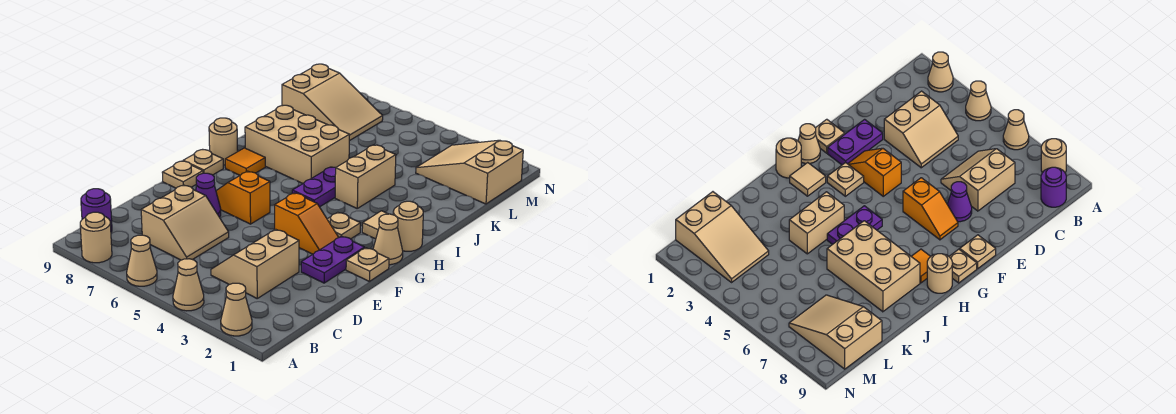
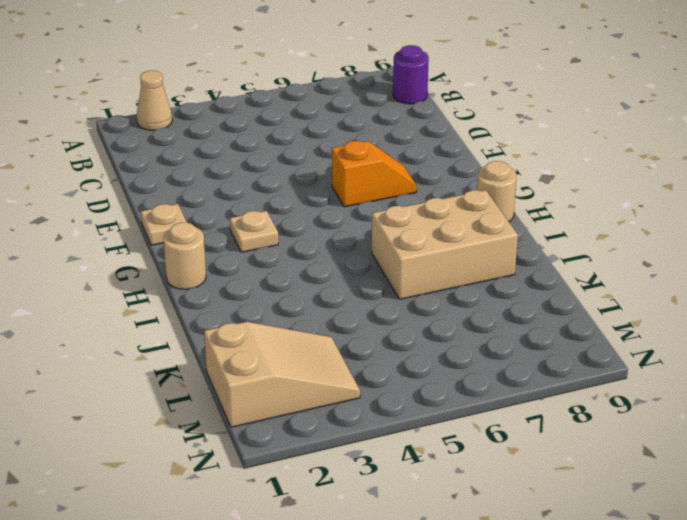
none -> tan 1x1 cone [173,259,204,311]
none -> tan 1x1 cone [127,235,157,286]
none -> tan 1x1 round brick [80,212,112,263]

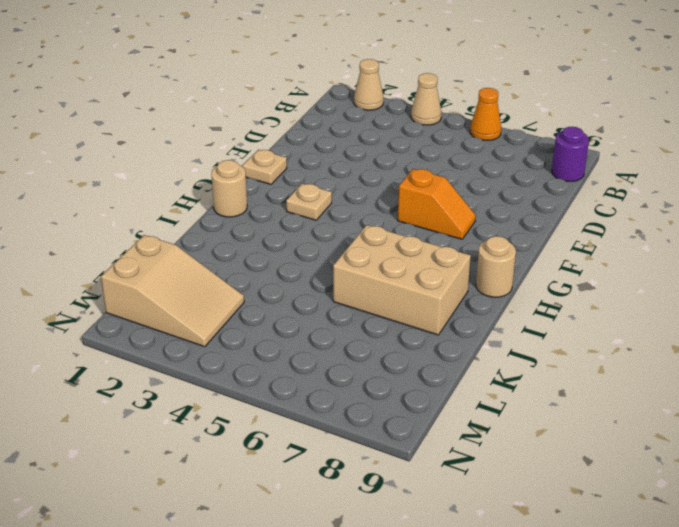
orange 1x1 cone [470,88,501,140] -> tan 1x1 cone [127,235,157,286]
none -> tan 1x1 round brick [80,212,112,263]
none -> tan 2x2 slope [211,229,299,298]
none -> tan 2x2 slope [141,185,229,260]

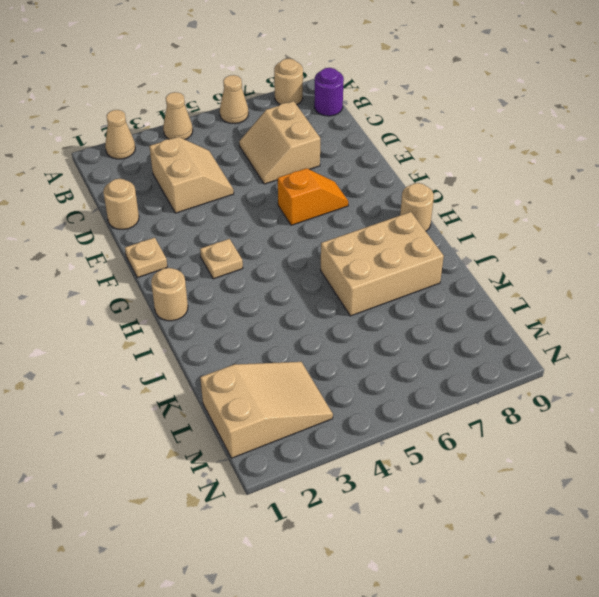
tan 1x1 round brick [103,179,139,230] -> none
none -> purple 1x2 plate [301,236,365,283]
none -> purple 1x1 cone [196,173,221,217]
none -> orange 1x2 slope [275,193,339,254]

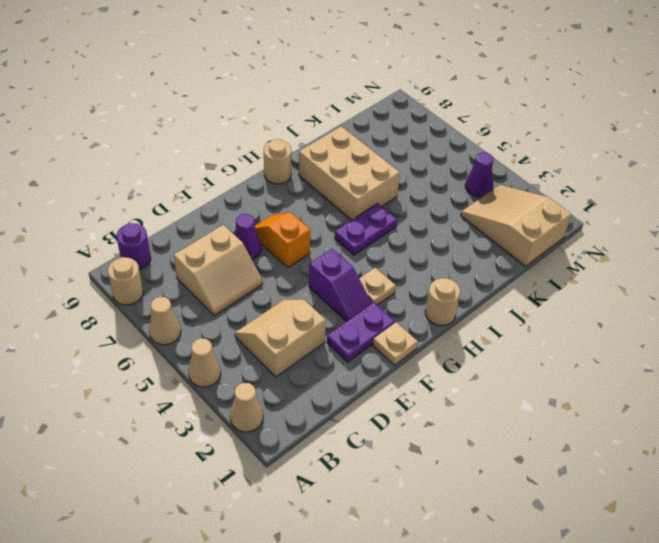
purple 1x2 slope [309,249,372,322] -> orange 1x2 slope [275,193,339,254]
purple 1x1 cone [465,152,493,197] -> none
none -> tan 1x1 plate [162,161,203,188]
none -> tan 1x1 cone [373,214,403,265]
none -> tan 1x1 plate [183,150,223,175]

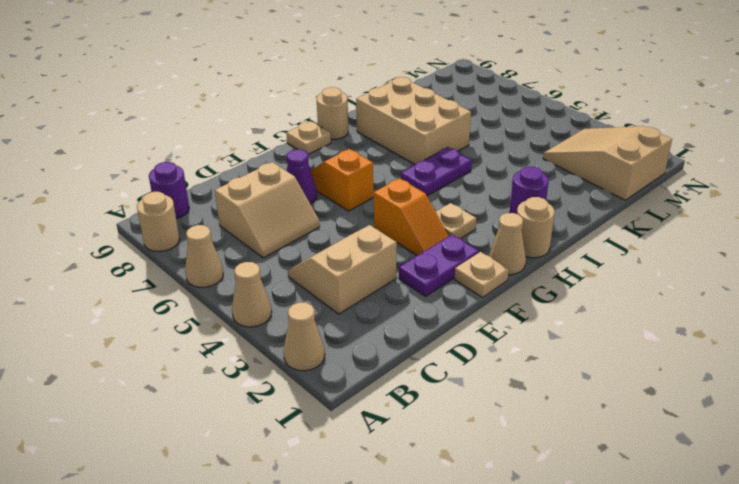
purple 1x1 round brick [510,167,549,214] -> none
none -> tan 1x1 plate [162,161,203,188]
none -> tan 1x1 tile [362,211,388,239]
none -> orange 1x1 tile [225,148,265,175]

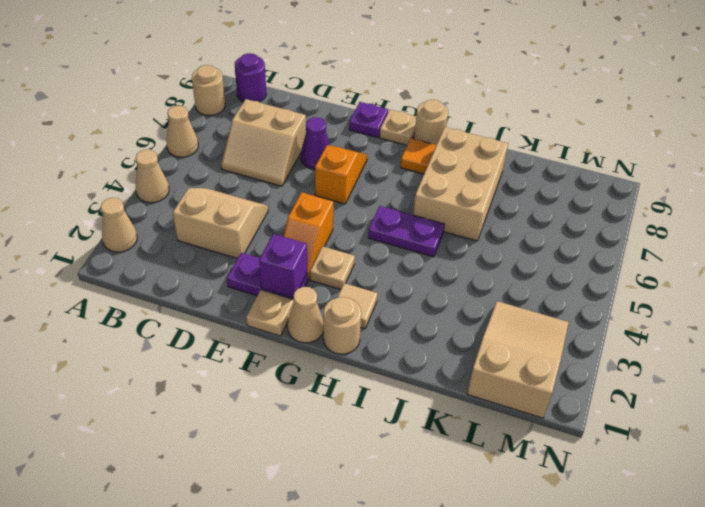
purple 1x1 brick [259,234,308,298] -> none
purple 1x1 plate [349,102,388,138] -> tan 1x1 plate [162,161,203,188]
none -> tan 1x2 brick [335,145,396,208]
none -> tan 2x3 slope [282,64,383,141]

